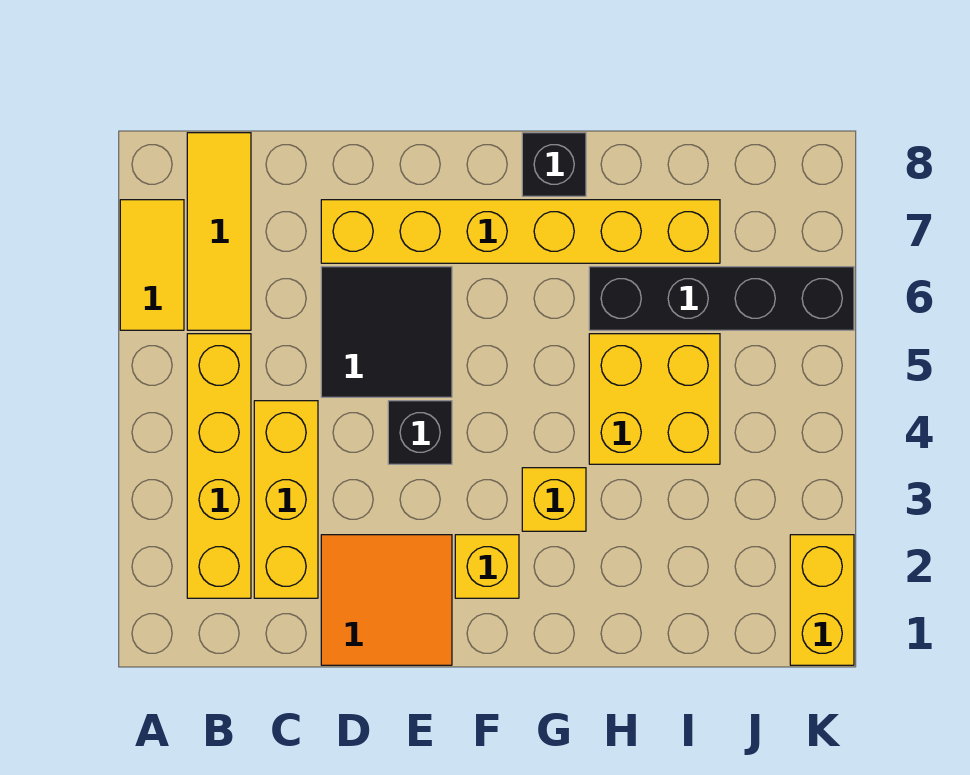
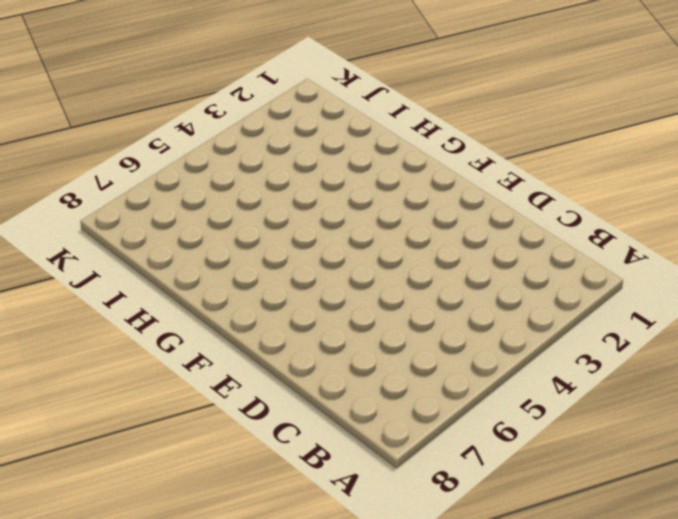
none -> yellow 1x2 tile [120,200,184,330]
none -> yellow 1x4 brick [187,334,251,598]
none -> yellow 1x3 tile [187,133,251,330]

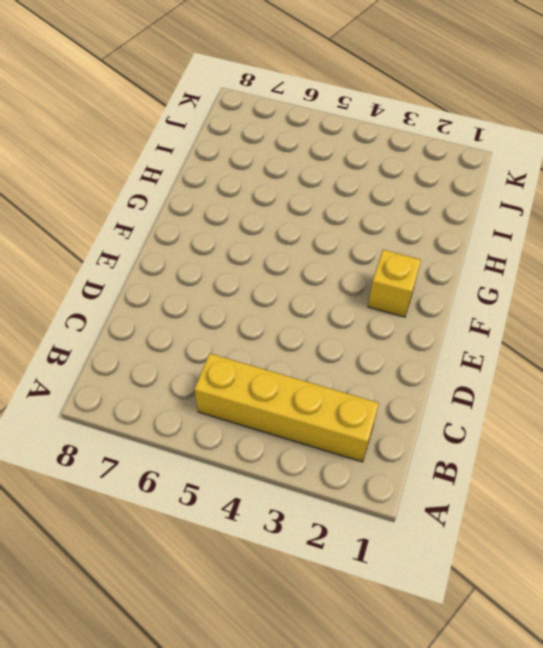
none -> yellow 1x2 tile [120,200,184,330]
none -> yellow 1x3 tile [187,133,251,330]
none -> yellow 1x3 brick [254,401,318,598]

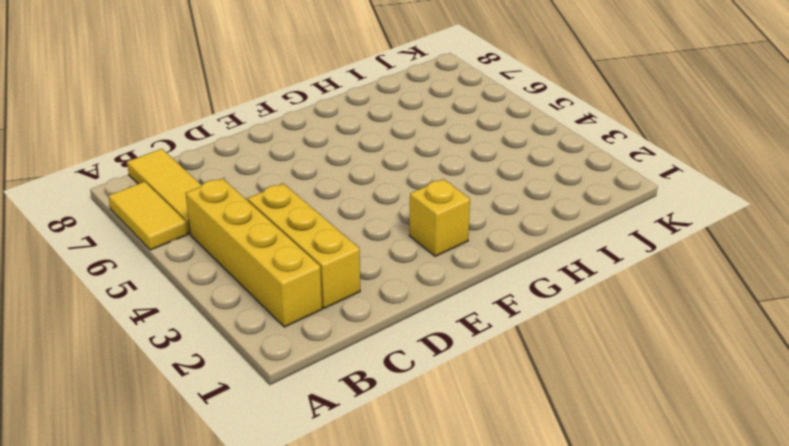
none -> orange 2x2 tile [321,535,452,665]
none -> black 2x2 tile [321,267,452,397]
none -> yellow 1x6 brick [321,200,720,263]

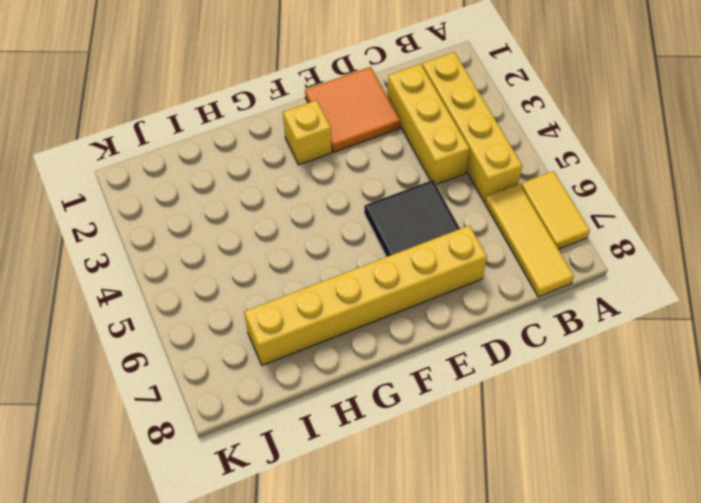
none -> black 1x1 brick [388,401,452,464]
none -> yellow 1x1 brick [522,468,586,531]
none -> black 1x1 brick [522,133,586,196]

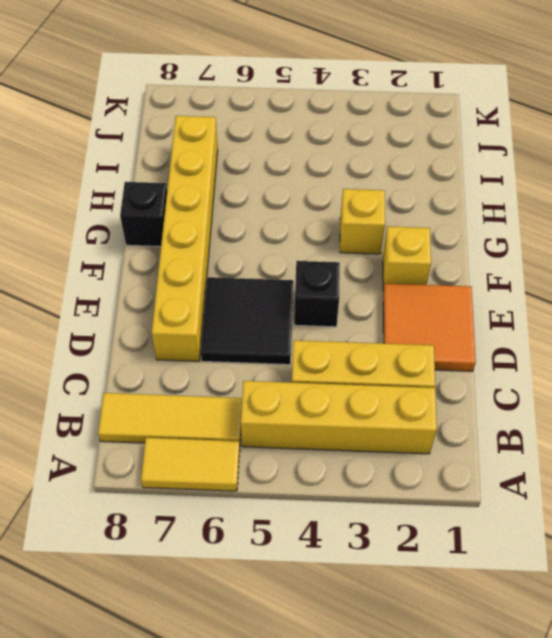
none -> yellow 2x2 brick [589,334,720,464]
none -> black 1x4 brick [589,267,854,330]
none -> yellow 1x2 brick [790,535,854,665]

